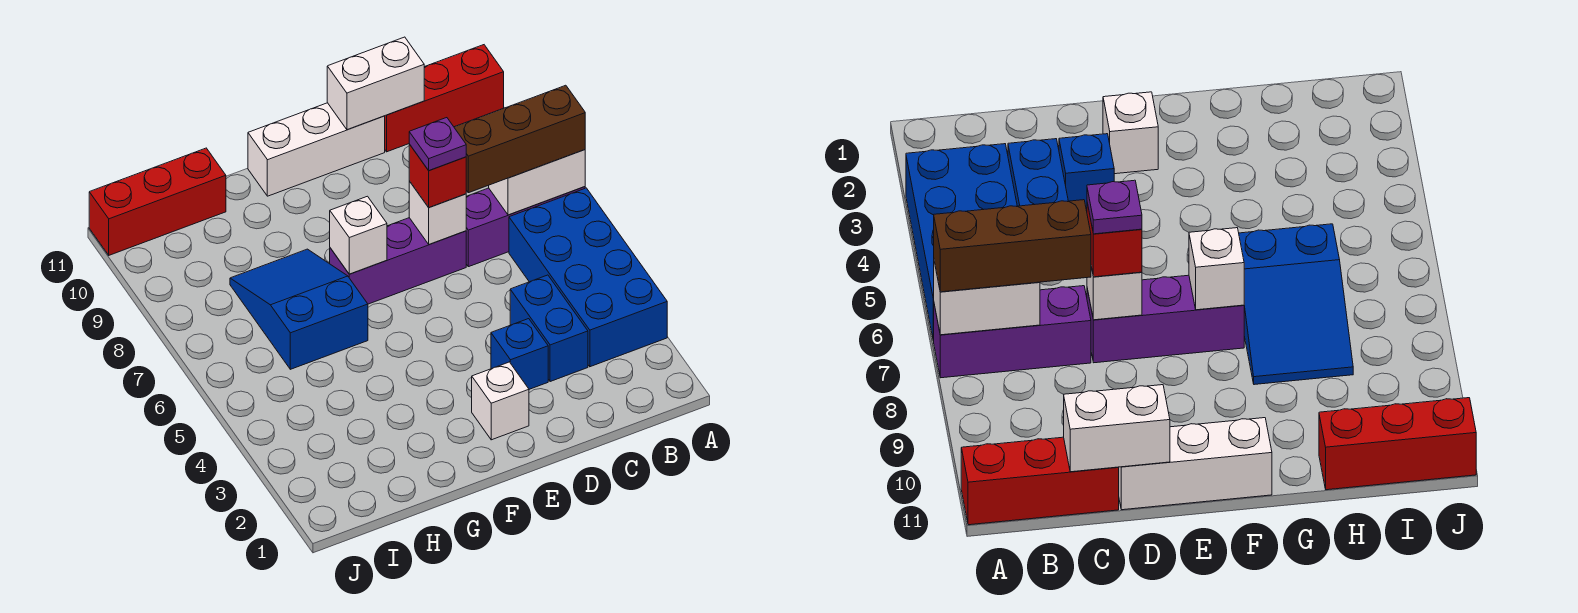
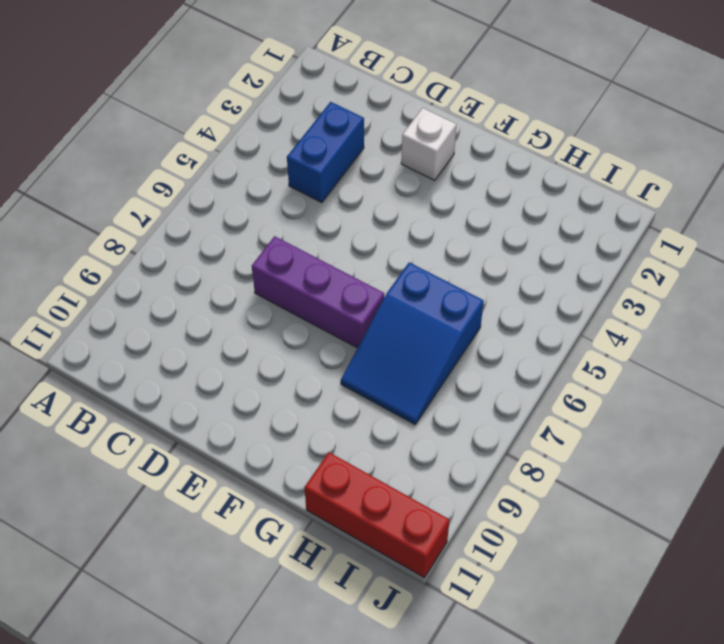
none -> blue 2x4 brick [509,188,667,367]
none -> purple 1x3 brick [466,187,585,267]
none -> red 1x3 brick [385,45,504,152]

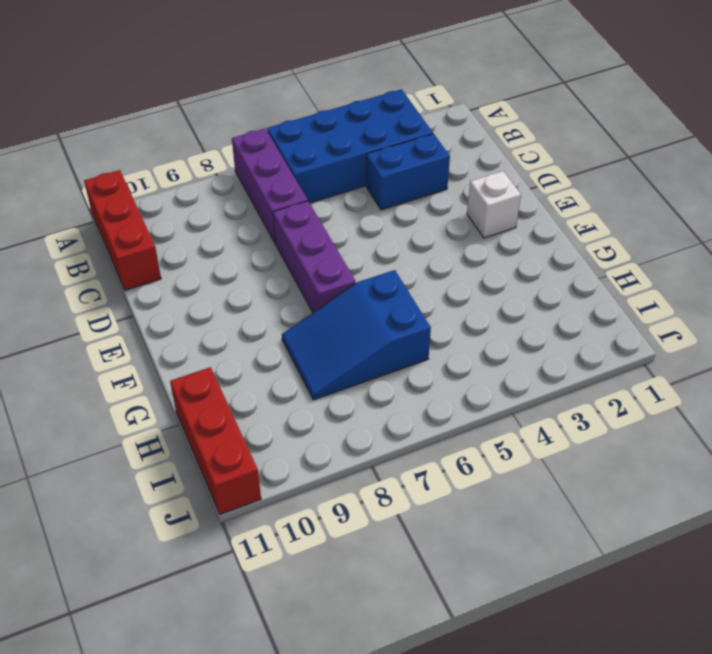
none -> blue 1x1 brick [491,319,548,389]
none -> white 1x3 brick [248,103,385,196]
none -> white 1x2 brick [489,150,585,215]

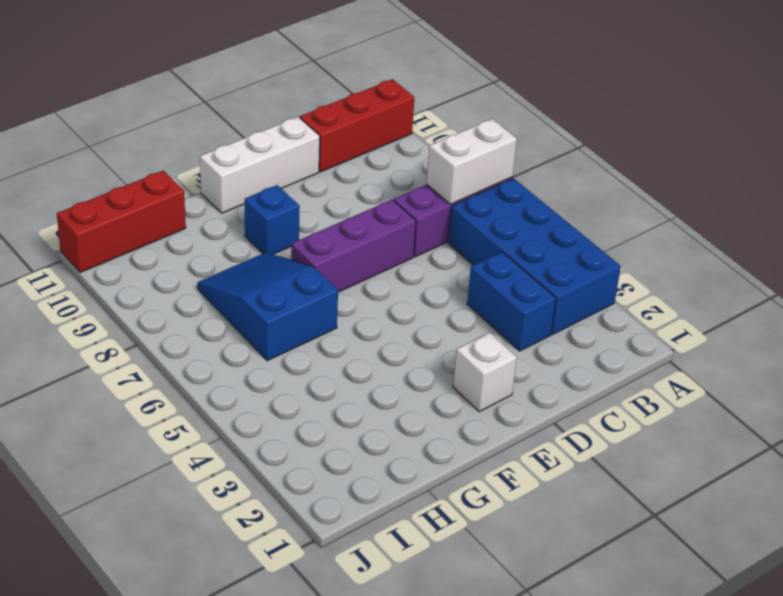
blue 1x1 brick [245,185,300,254] -> blue 1x1 brick moved to [491,319,548,389]
none -> white 1x2 brick [327,37,424,130]
none -> white 1x1 brick [409,181,466,244]
none -> white 1x1 brick [330,196,387,274]

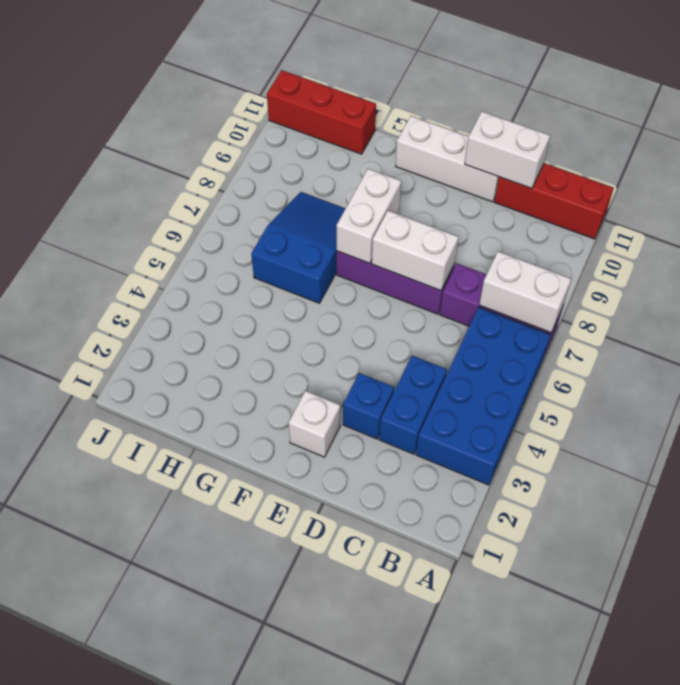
white 1x2 brick [372,211,459,291] -> white 1x1 brick [409,181,466,244]
white 1x2 brick [337,169,401,263] -> white 1x1 brick [330,196,387,274]
none -> brown 1x3 brick [454,85,585,193]
none -> red 1x1 brick [409,144,466,208]
none -> purple 1x1 plate [409,118,466,171]

